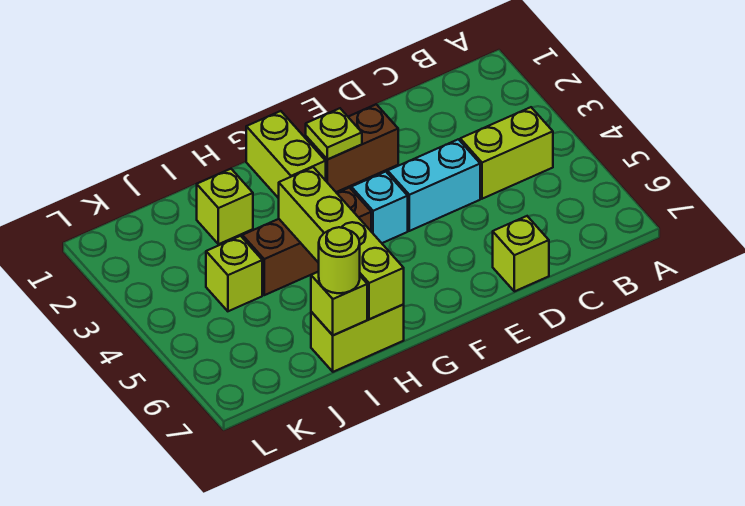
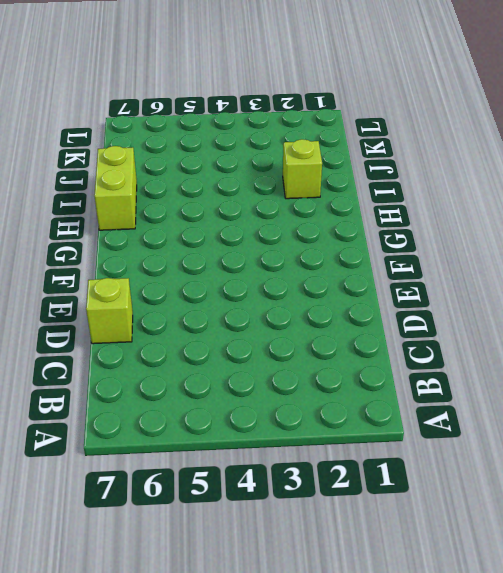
none -> lime 1x2 brick [460,107,553,199]
none -> cyan 1x2 brick [388,139,480,231]
none -> brown 1x2 brick [306,104,398,192]

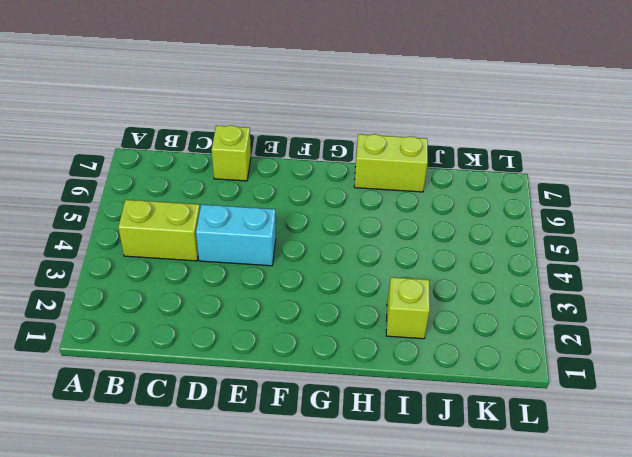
none -> brown 1x2 brick [306,104,398,192]
none -> cyan 1x1 brick [351,172,408,243]
none -> lime 1x2 brick [246,111,326,198]

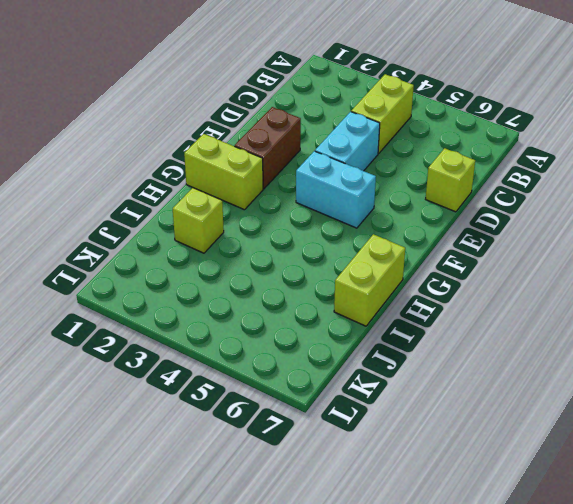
cyan 1x2 brick [296,151,376,228] -> cyan 1x1 brick [351,172,408,243]
none -> brown 1x3 brick [242,188,371,295]
none -> lime 1x1 brick [206,236,262,311]
none -> lime 1x1 plate [306,108,362,159]

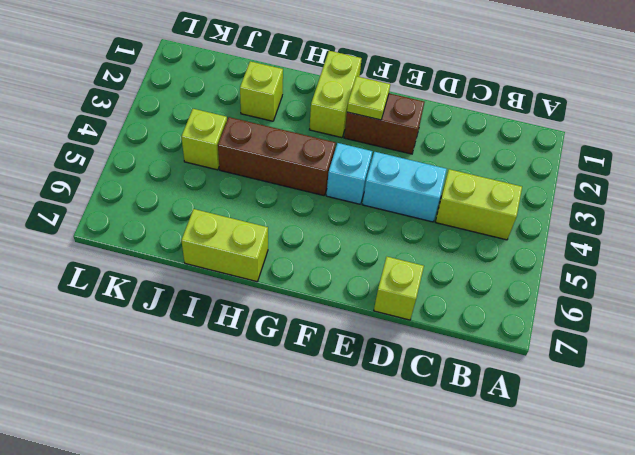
none -> lime 1x4 brick [279,167,404,319]
none -> lime 1x1 brick [311,272,367,335]
none -> lime 1x1 round brick [318,227,360,293]

